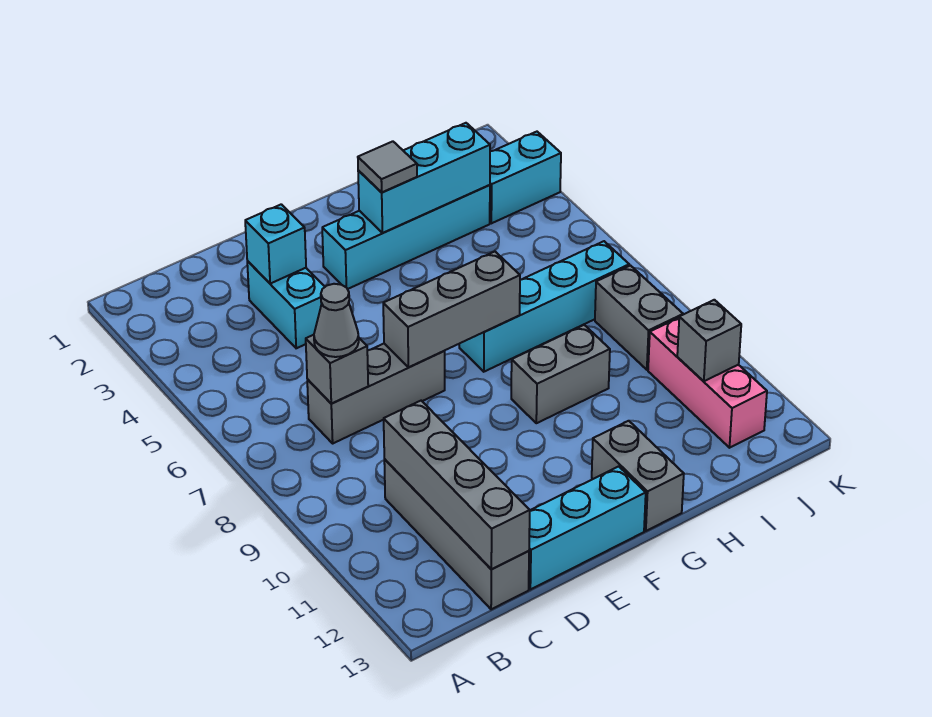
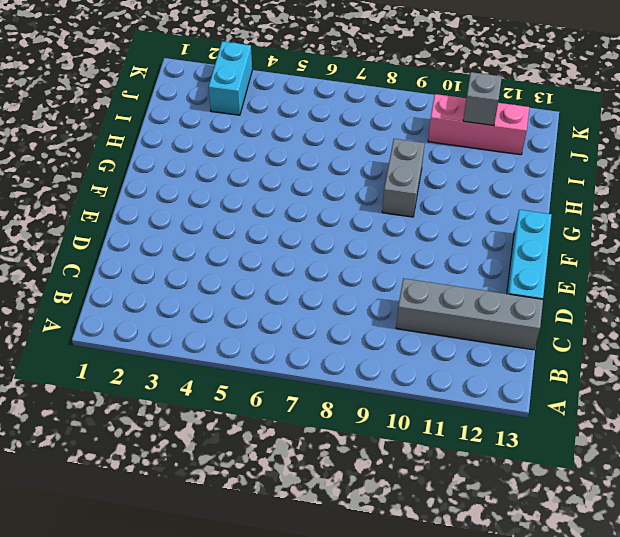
none -> grey 1x3 brick [307,344,445,443]
none -> cyan 1x2 brick [247,261,325,348]
none -> cyan 1x4 brick [322,185,490,289]

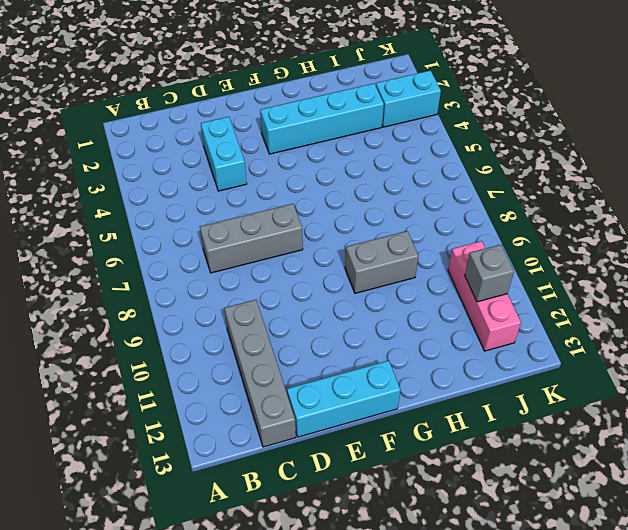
none -> cyan 1x4 brick [459,241,629,372]
none -> grey 1x2 brick [592,421,684,531]
none -> grey 1x2 brick [595,266,683,370]

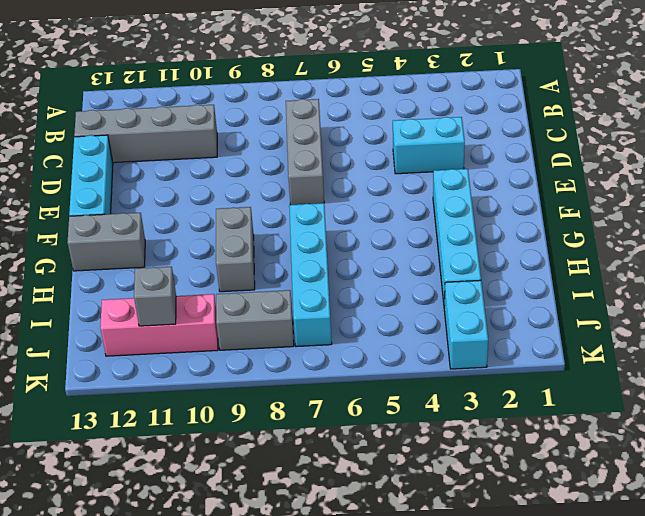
none -> grey 1x1 brick [306,335,368,404]
none -> grey 1x4 brick [384,401,530,569]
none -> cyan 1x1 brick [245,204,306,284]

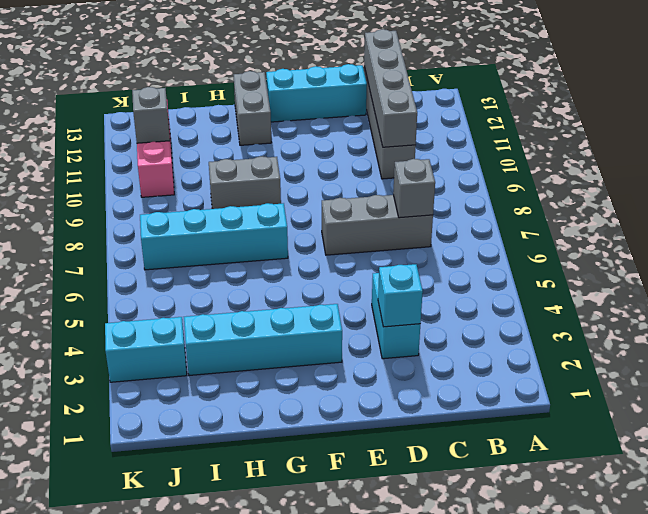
none -> grey 1x2 brick [595,266,683,370]
none -> grey 1x3 brick [383,252,520,367]
none -> cyan 1x3 brick [358,123,490,233]

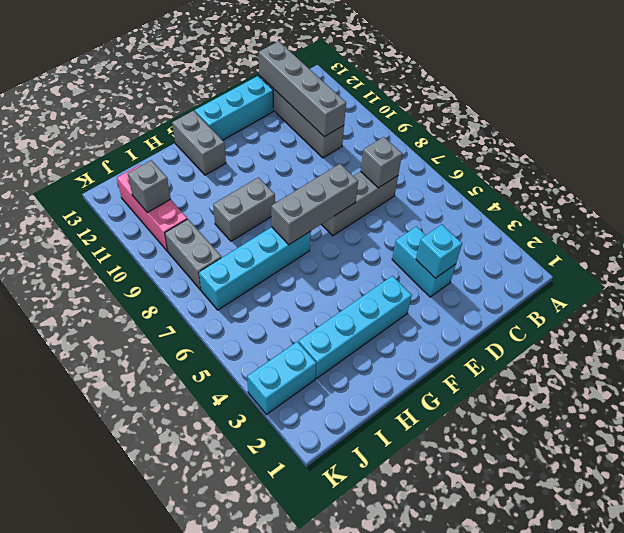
none -> cyan 1x3 brick [358,123,490,233]
none -> grey 1x1 cone [314,284,359,357]
none -> grey 1x1 tile [358,141,417,192]

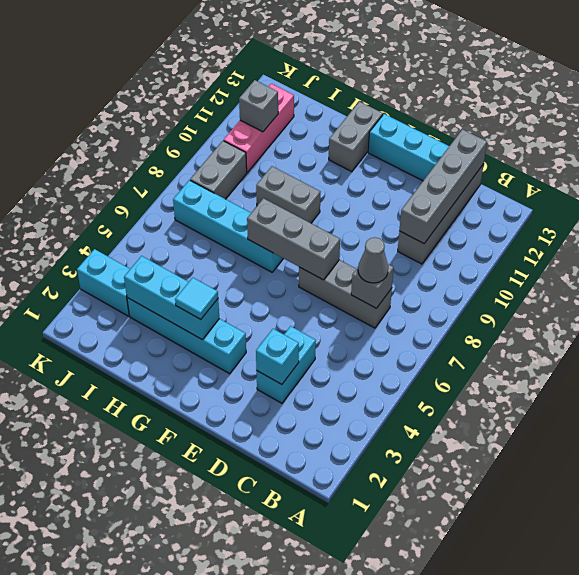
cyan 1x1 tile [175,278,218,319] -> grey 1x1 tile [358,141,417,192]

